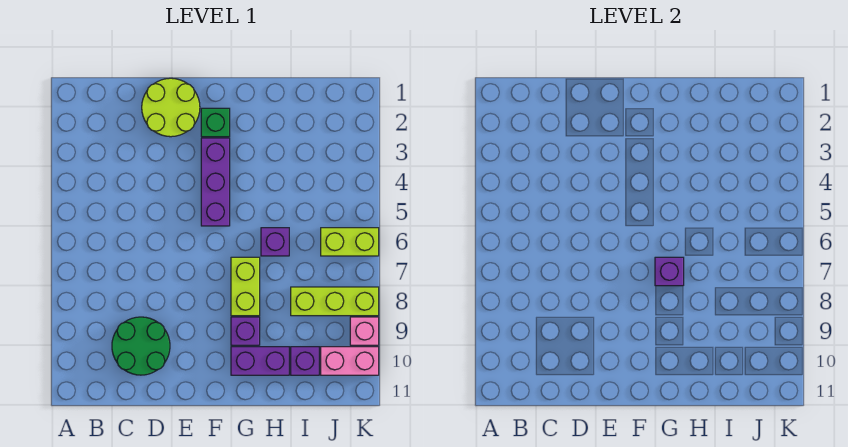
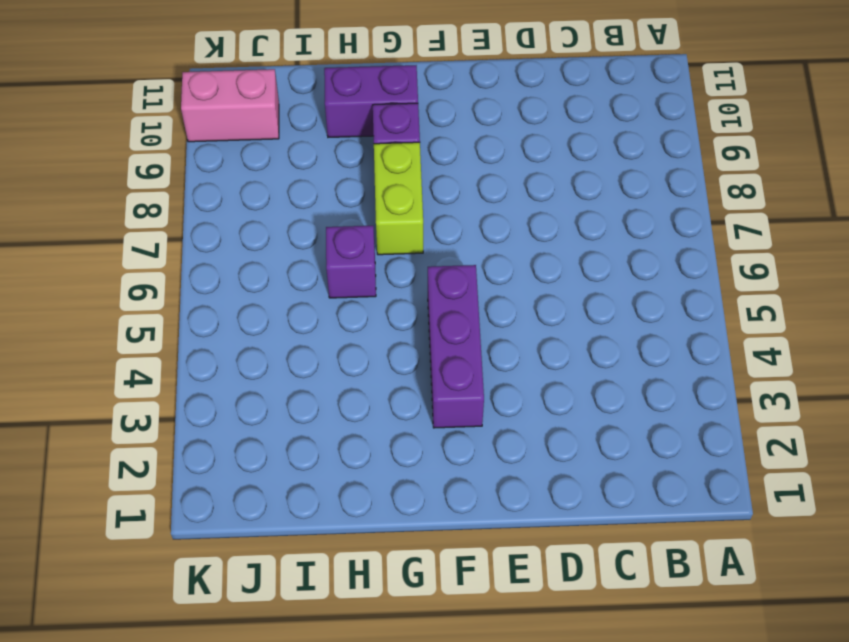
none -> green 2x2 round brick [112,317,170,375]
none -> lime 2x2 round brick [142,78,200,137]
none -> green 1x1 brick [201,108,230,137]

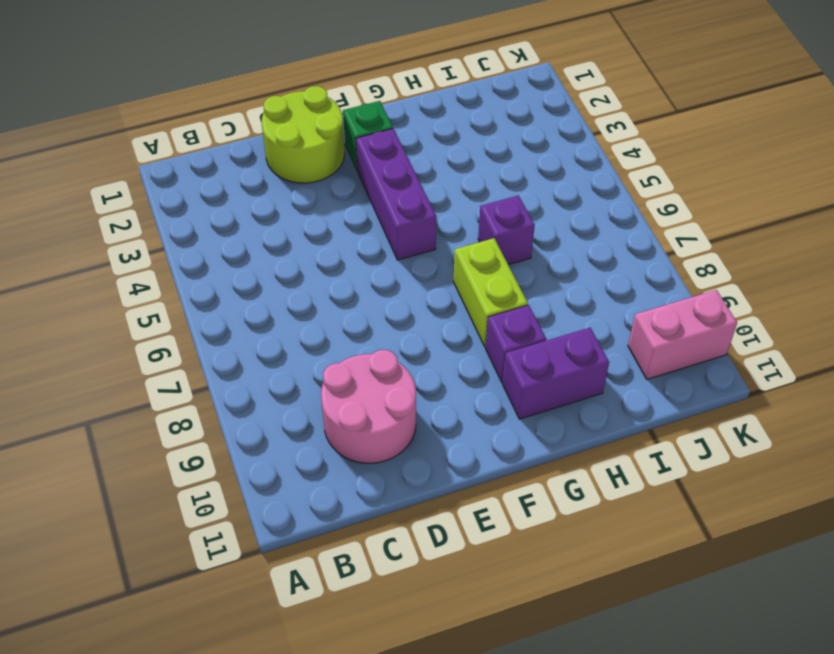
pink 2x2 round brick [321,350,416,463] -> green 2x2 round brick [112,317,170,375]
none -> lime 1x3 brick [291,287,379,316]
none -> purple 1x1 brick [291,347,319,375]
none -> lime 1x2 brick [321,228,379,256]

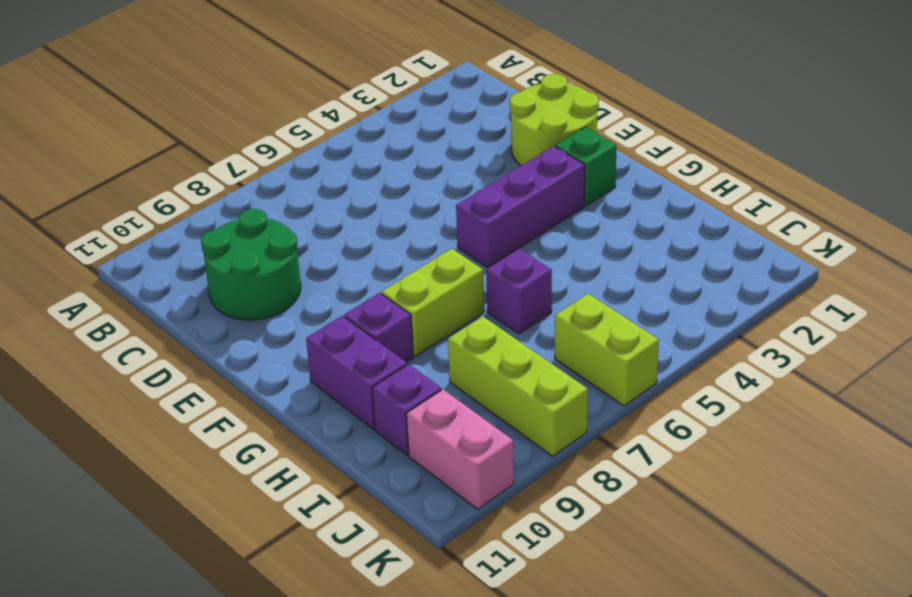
none -> pink 1x1 brick [350,317,379,345]
none -> purple 1x1 brick [655,257,684,286]

